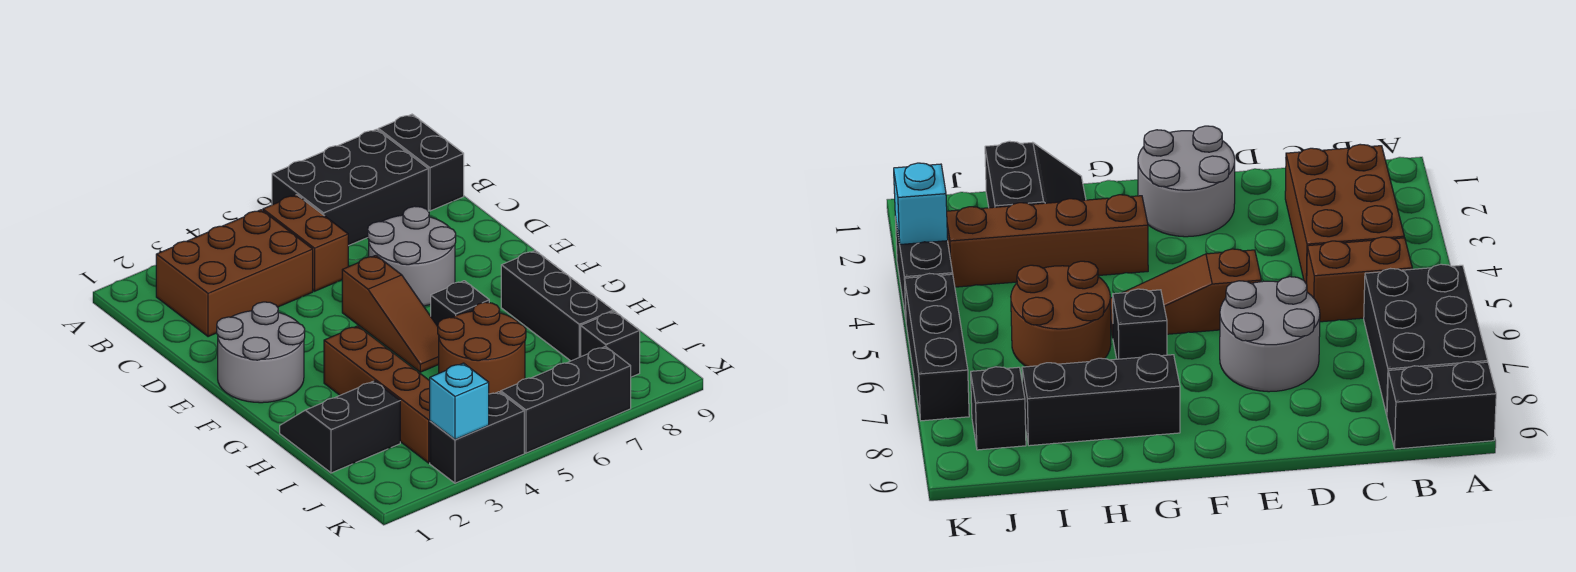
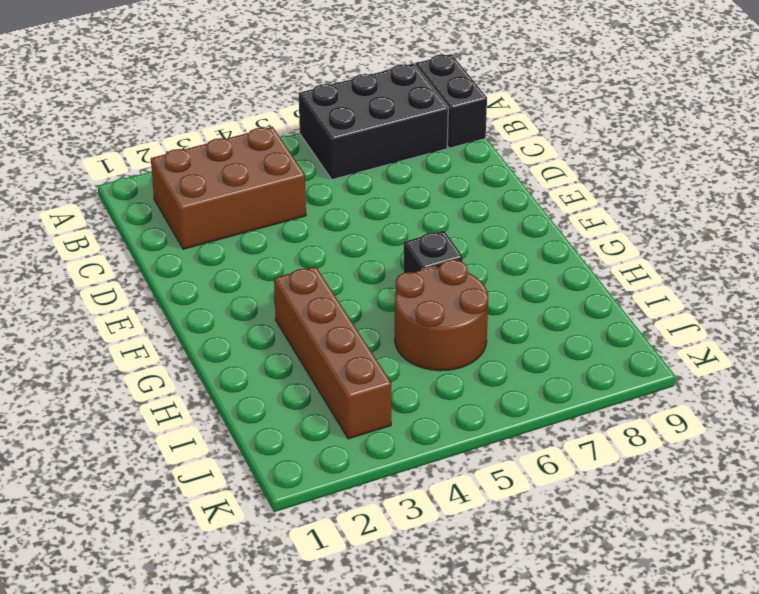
none -> brown 1x2 brick [263,195,348,291]
none -> grey 2x2 round brick [368,206,456,306]
none -> grey 2x2 round brick [217,302,305,403]

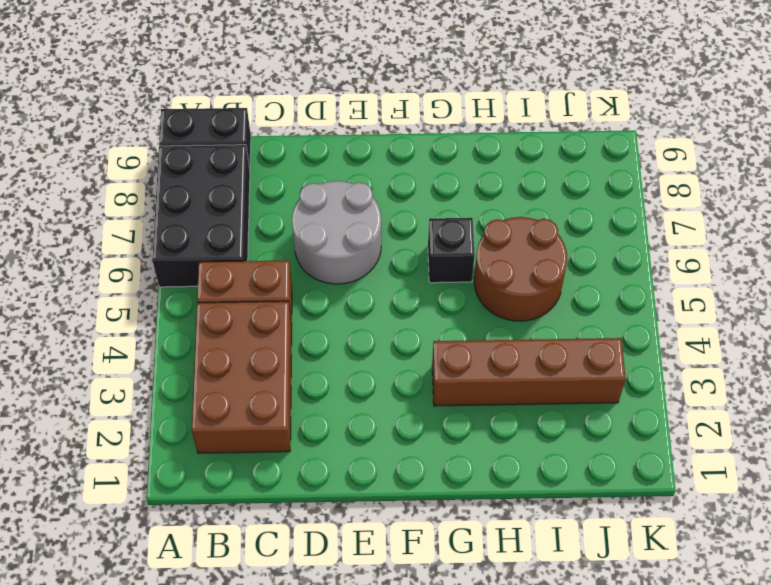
none -> grey 2x2 round brick [217,302,305,403]
none -> brown 1x3 slope [342,255,439,372]
none -> black 1x3 brick [501,251,613,361]

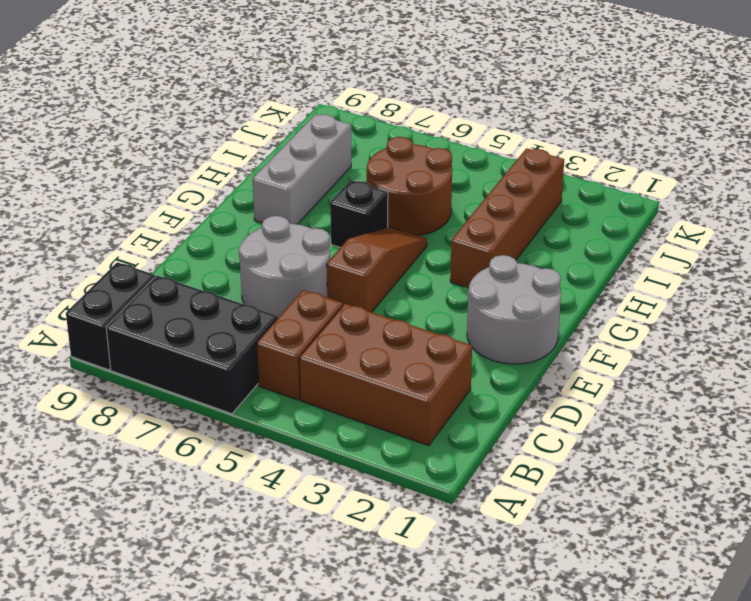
grey 1x3 brick [253,114,351,224] -> black 1x3 brick [501,251,613,361]
none -> black 2x2 slope [280,381,400,473]
none -> black 1x1 brick [581,311,640,377]
none -> black 1x2 brick [430,392,524,483]

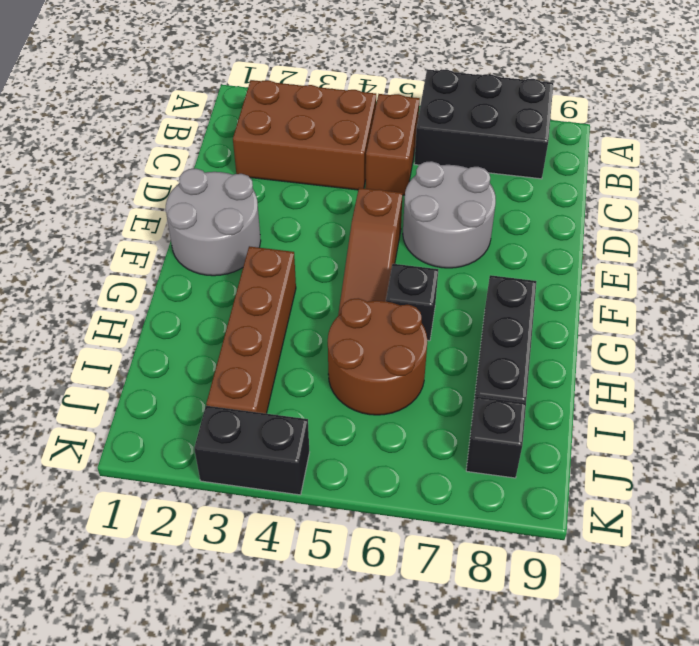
none -> black 1x2 brick [378,114,464,211]
none -> black 2x2 slope [280,381,400,473]
none -> black 1x3 brick [501,347,631,453]

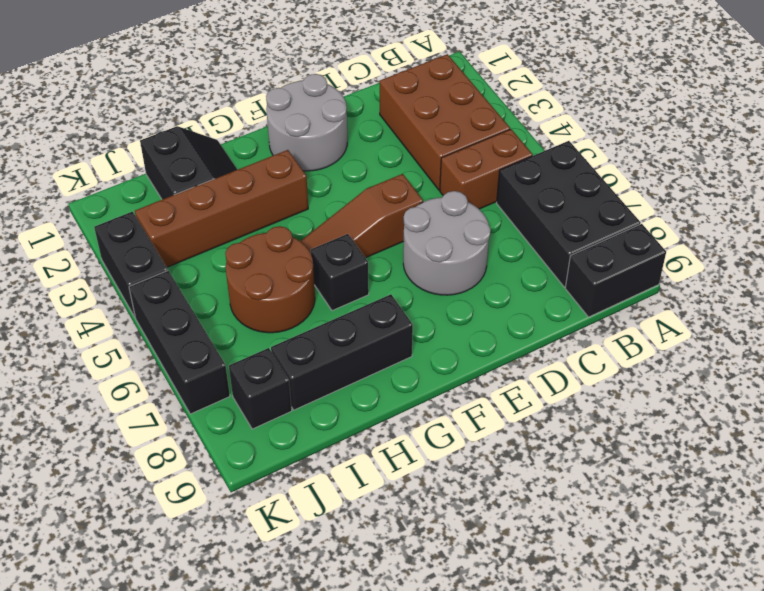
none -> cyan 1x1 brick [430,363,489,440]

